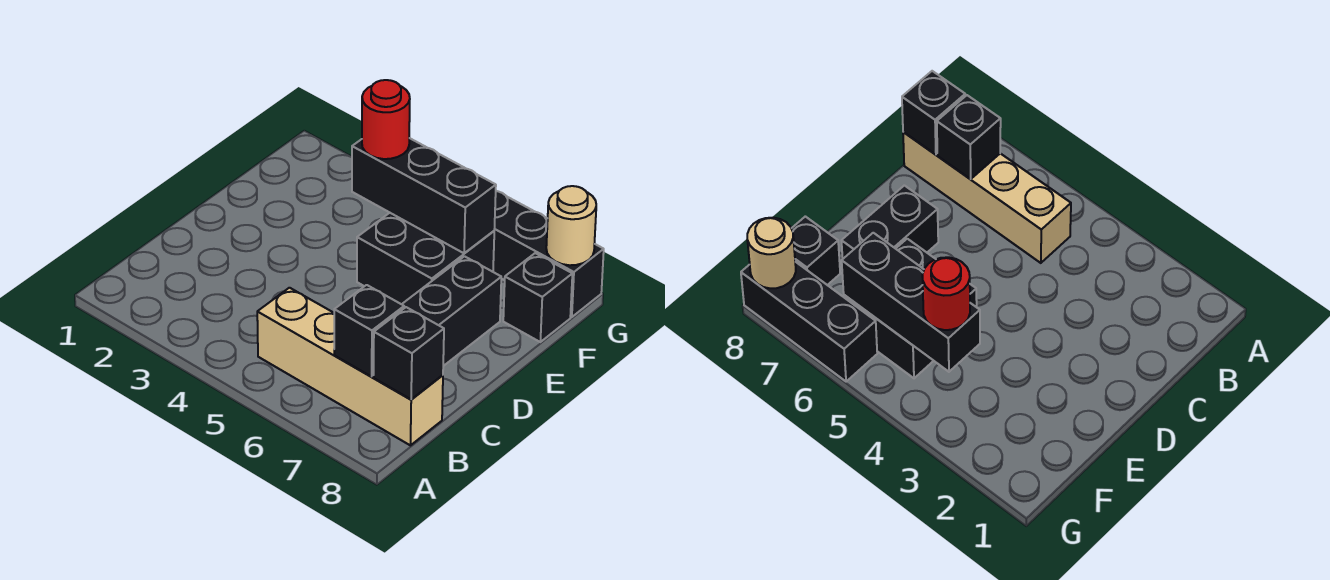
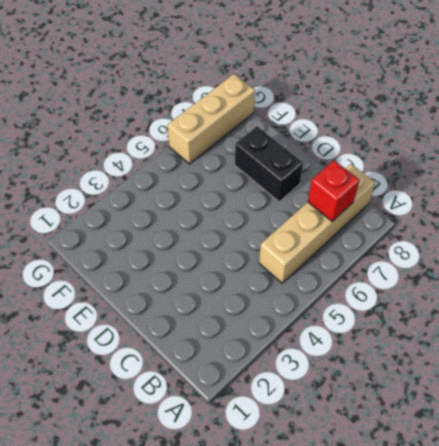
red 1x1 brick [308,160,359,221] -> black 1x1 brick [334,285,404,377]
tan 1x3 brick [167,74,255,164] -> black 1x3 brick [493,191,604,317]
none -> black 2x2 brick [357,213,494,304]
none -> black 1x1 brick [503,253,572,342]

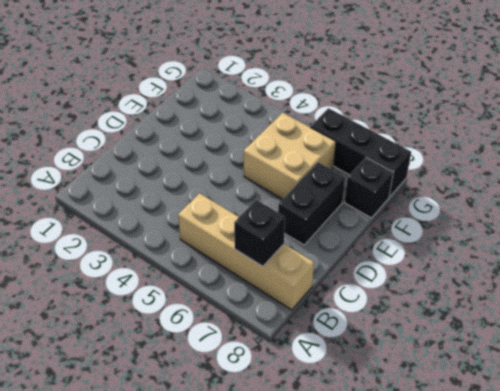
tan 2x2 brick [244,113,336,199] -> black 2x2 brick [357,213,494,304]
none -> black 1x1 brick [374,307,444,399]
none -> black 1x3 brick [352,138,496,253]

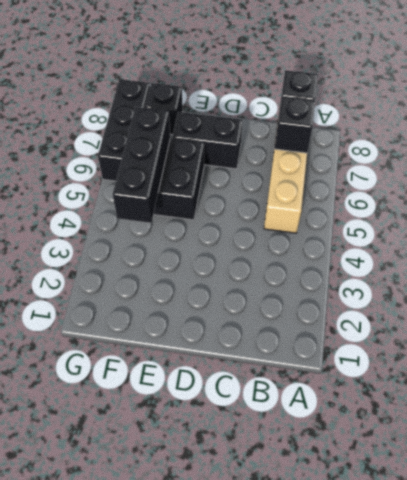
none -> tan 1x1 round brick [546,186,596,265]
none -> red 1x1 round brick [362,80,410,159]

